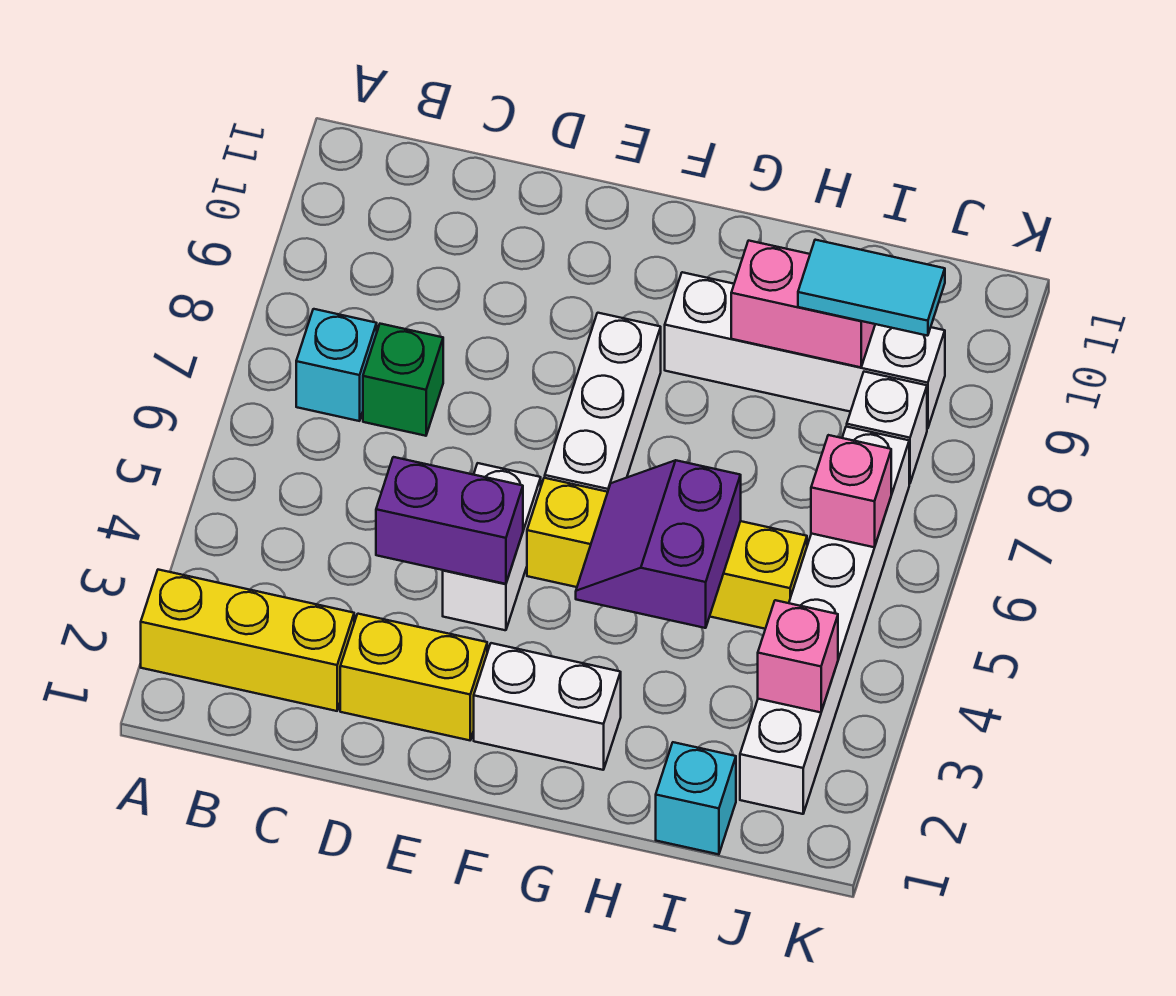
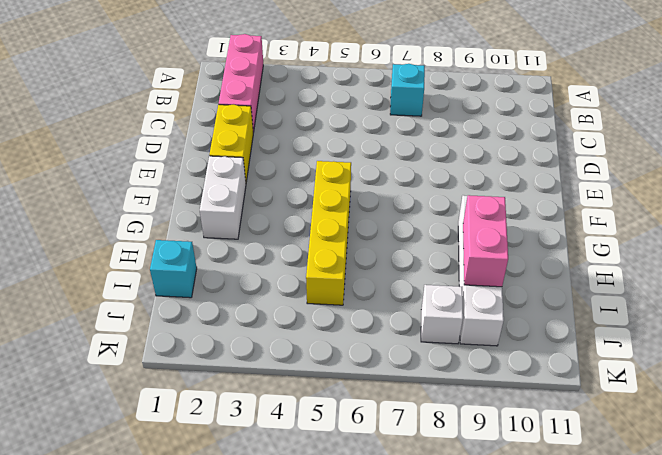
pink 1x3 brick [219,34,263,132] -> yellow 1x3 brick [141,570,354,711]
none -> green 1x1 brick [363,324,443,436]
none -> white 1x2 brick [443,463,541,630]
none -> white 1x3 brick [545,313,661,492]

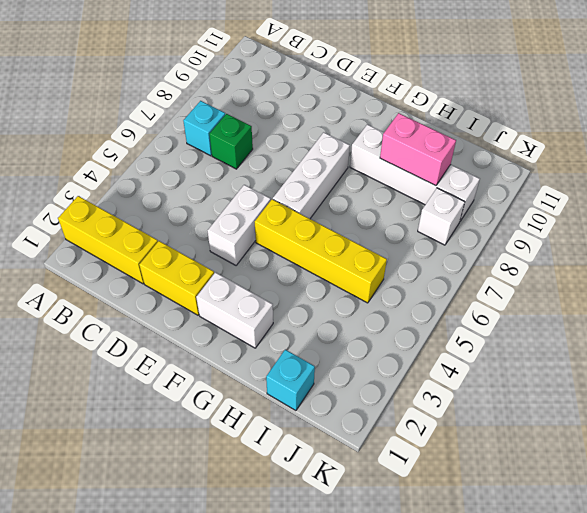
none -> white 1x6 brick [740,427,909,814]
none -> purple 1x2 brick [376,457,523,584]
none -> purple 2x2 slope [576,460,741,628]

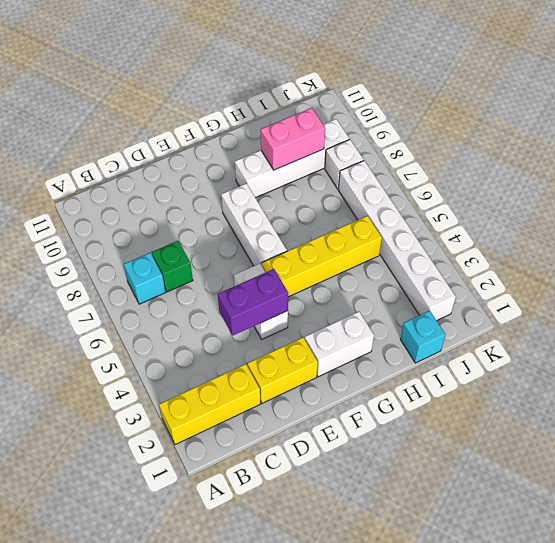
none -> purple 2x2 slope [576,460,741,628]
none -> pink 1x1 brick [758,600,838,712]
none -> pink 1x1 brick [811,435,891,547]

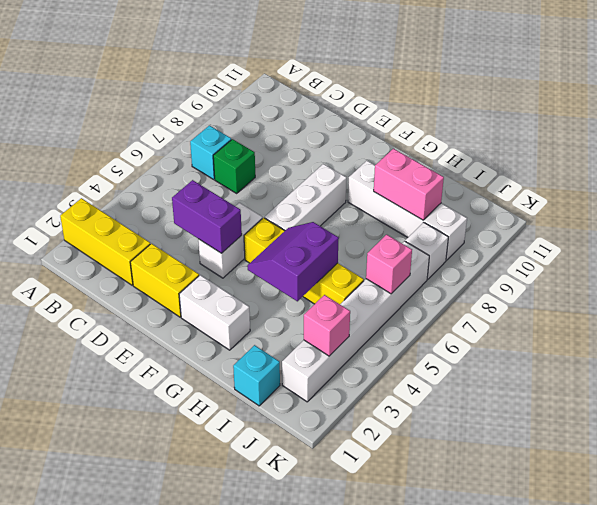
none -> cyan 1x2 tile [798,240,945,336]

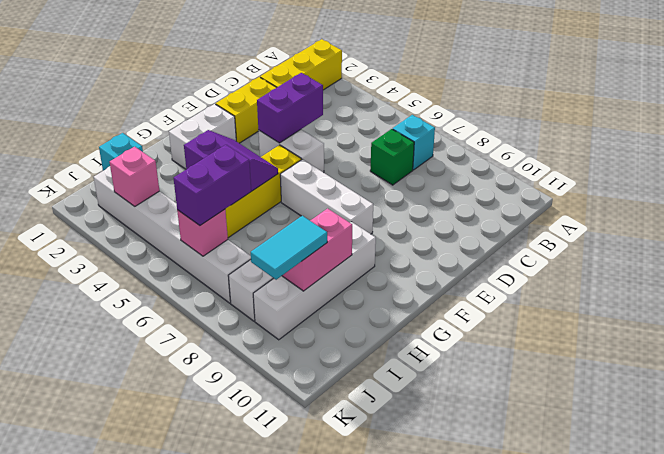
purple 1x2 brick [174,145,251,225] -> none

